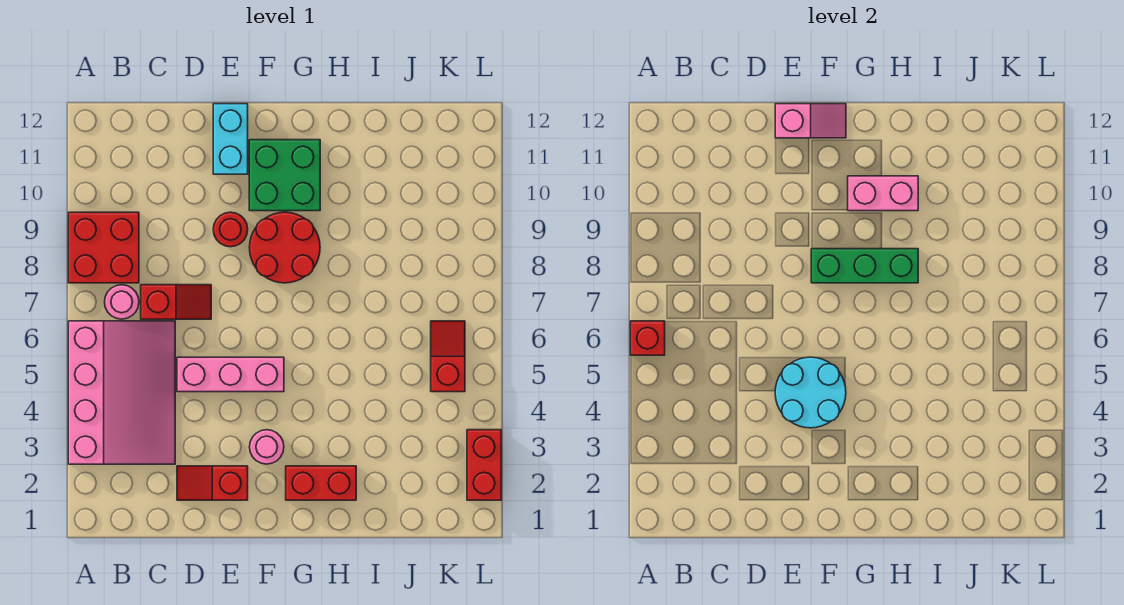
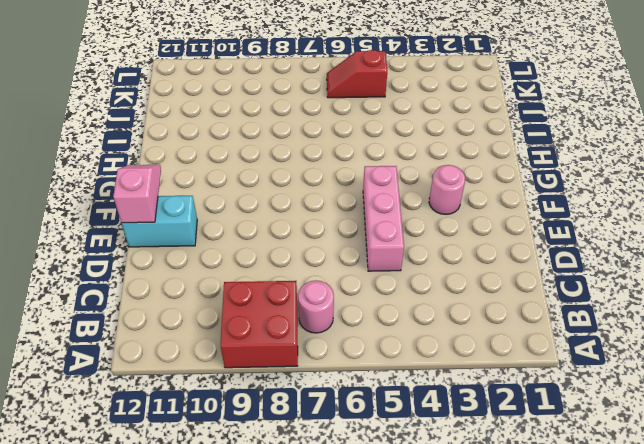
none -> pink 3x4 slope [68,321,175,464]
none -> red 1x2 slope [141,285,211,319]
none -> red 1x2 slope [177,466,248,500]

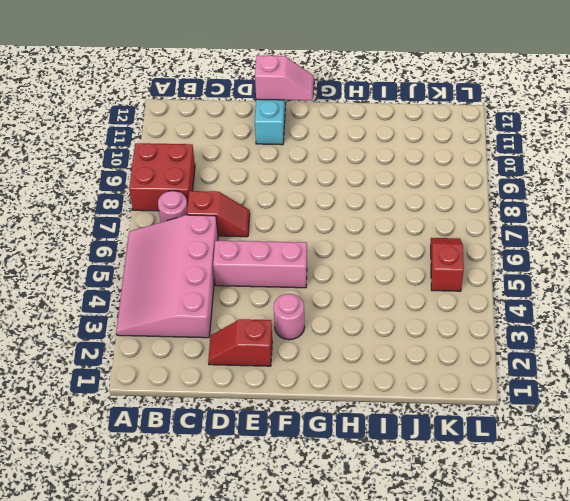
pink 3x4 slope [116,215,218,338] -> pink 3x4 slope turned to [68,321,175,464]
none -> red 1x1 round brick [213,212,248,247]
none -> red 2x2 round brick [249,212,320,283]
none -> green 2x2 brick [249,140,320,211]

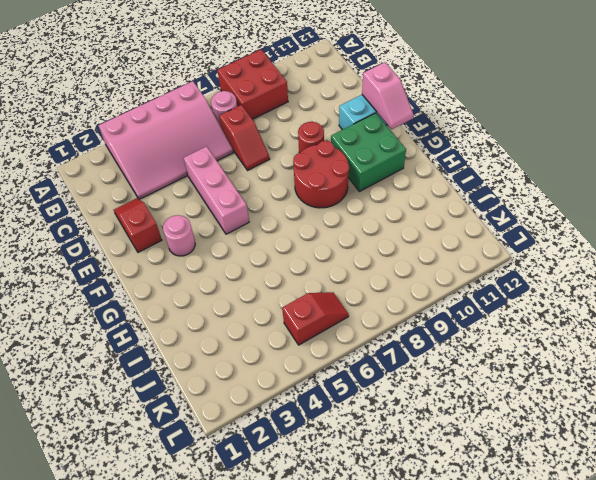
none -> red 1x2 brick [286,466,356,500]
none -> red 1x2 brick [467,430,501,500]
none -> red 1x1 brick [630,321,665,355]

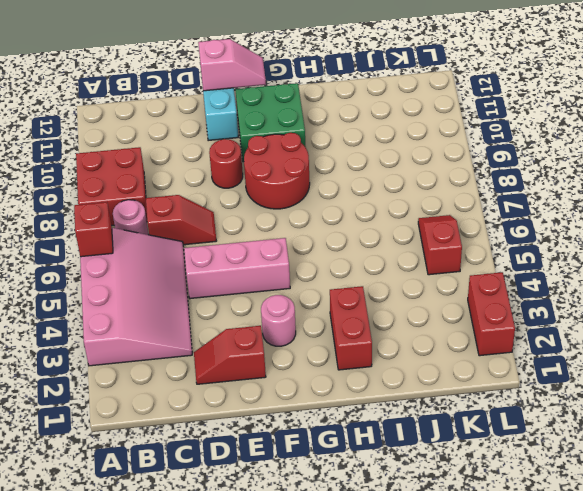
red 1x2 brick [330,286,372,370] -> red 1x2 brick turned to [286,466,356,500]
none -> cyan 2x2 round brick [775,357,846,428]
none -> green 1x3 brick [811,249,918,283]
none -> pink 1x2 brick [848,176,918,211]

